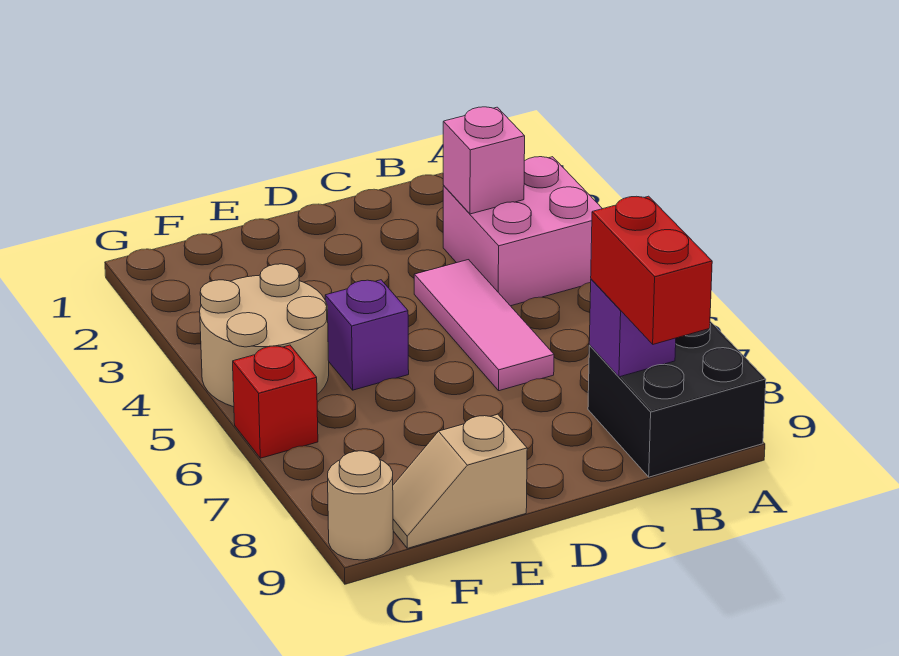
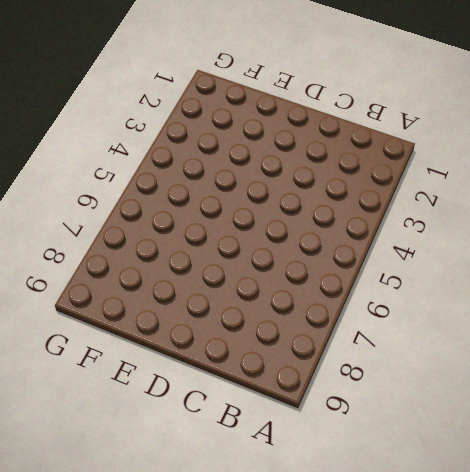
none -> pink 2x2 brick [443,157,602,306]
none -> black 2x2 brick [588,321,766,477]

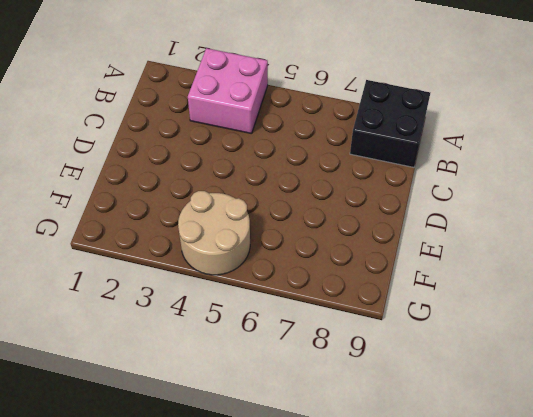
none -> pink 1x3 tile [414,260,554,391]
none -> purple 1x1 brick [325,280,409,390]

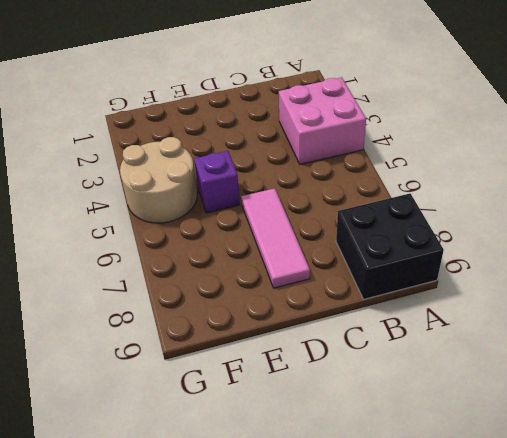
pink 1x3 tile [241,188,310,288] -> pink 1x3 tile moved to [414,260,554,391]
none -> tan 1x2 slope [393,414,527,548]
none -> red 1x1 brick [233,345,318,458]

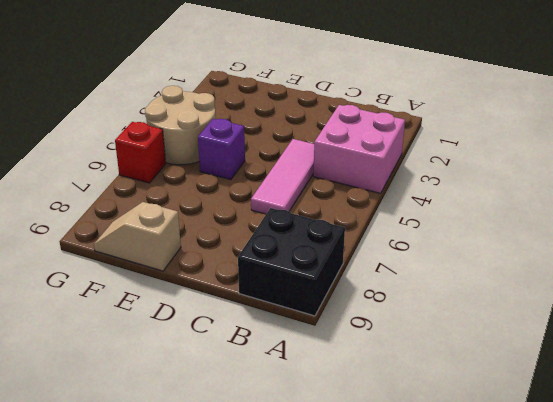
none -> tan 1x1 round brick [328,451,393,560]
none -> pink 1x1 brick [443,107,525,214]

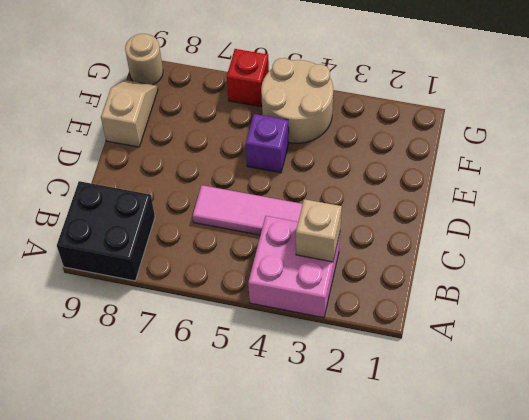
tan 1x1 brick [296,199,342,262] -> pink 1x1 brick [443,107,525,214]
none -> purple 1x1 brick [589,279,676,377]
none -> red 1x2 brick [591,196,712,344]

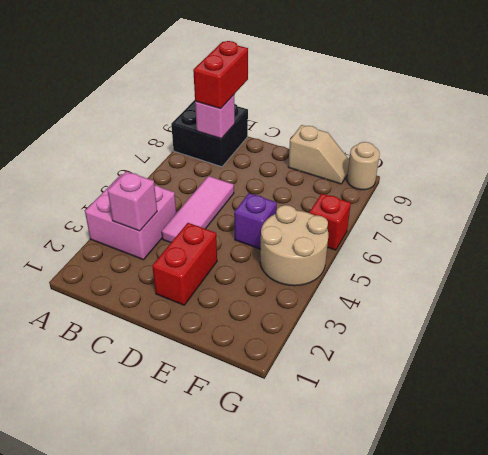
pink 1x1 brick [195,95,235,139] -> purple 1x1 brick [589,279,676,377]
red 1x2 brick [152,223,217,305] -> none

